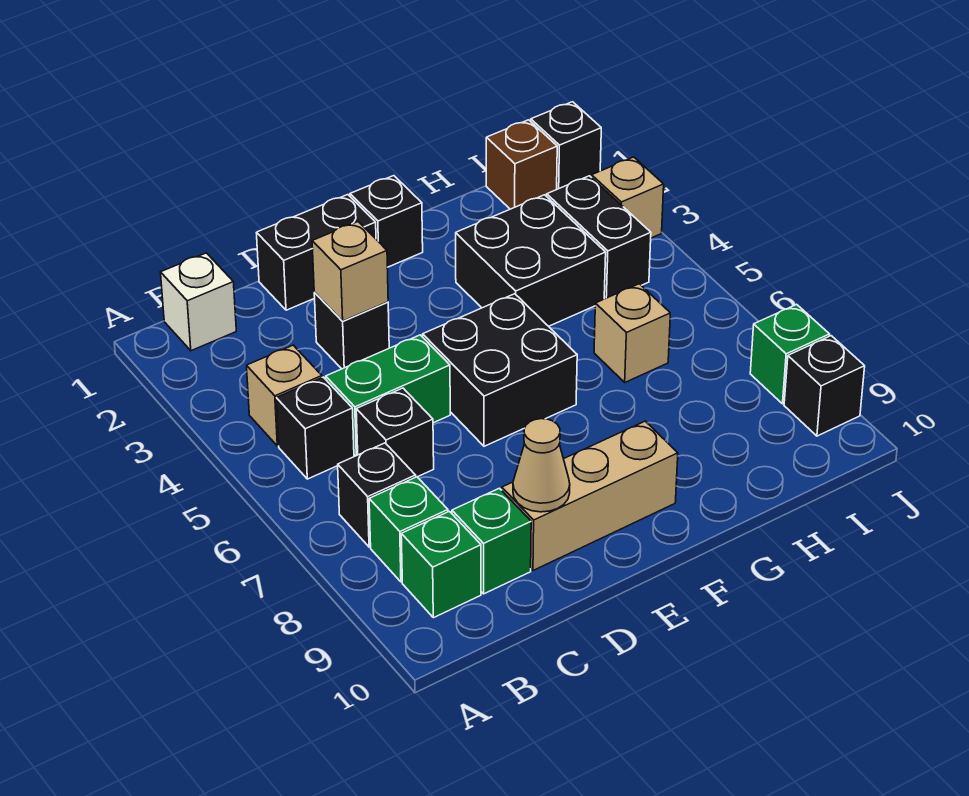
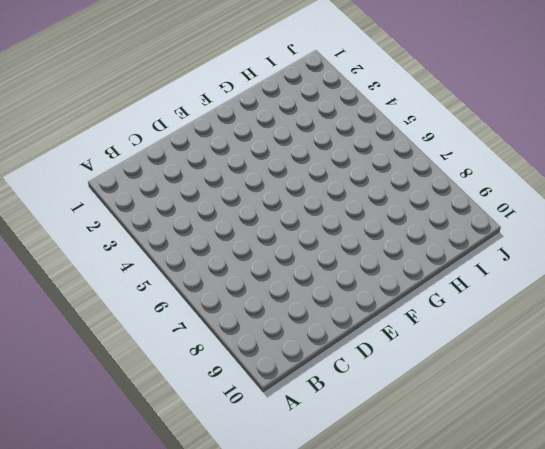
none -> white 1x1 brick [161,253,236,351]
none -> tan 1x1 brick [247,345,322,446]
none -> black 1x1 brick [276,377,354,479]

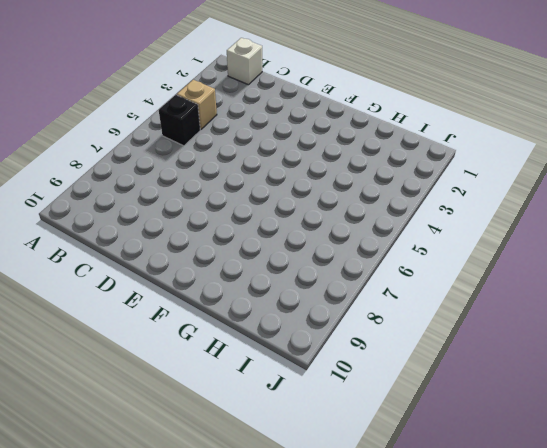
none -> black 1x1 brick [338,443,416,547]
none -> green 1x1 brick [369,477,448,582]
none -> green 1x1 brick [401,511,481,618]

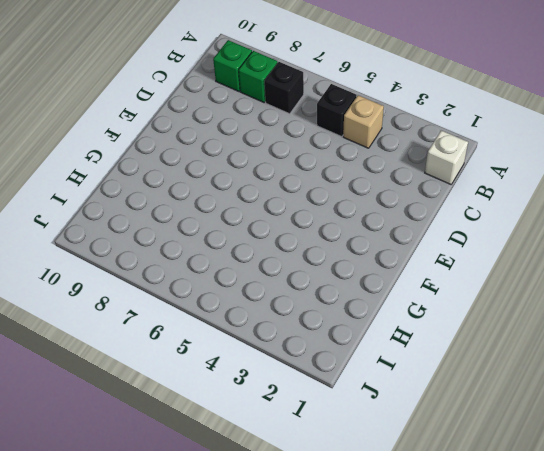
none -> green 1x2 brick [326,335,450,456]
none -> black 1x1 brick [356,388,434,477]
none -> green 1x1 brick [452,488,531,594]

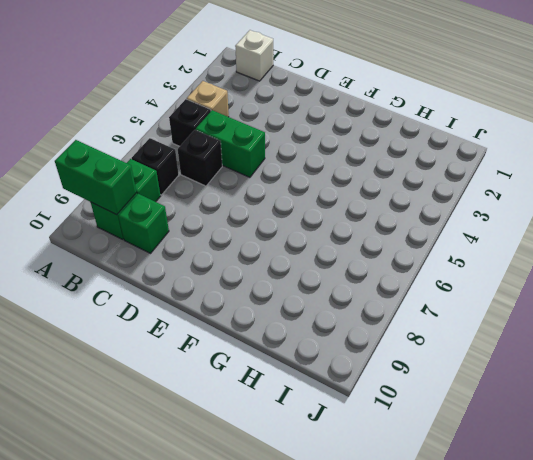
green 1x2 brick [55,140,137,215] -> none
none -> black 1x2 brick [257,195,376,310]
none -> black 1x1 brick [314,293,389,369]
none -> tan 1x3 brick [502,421,678,570]

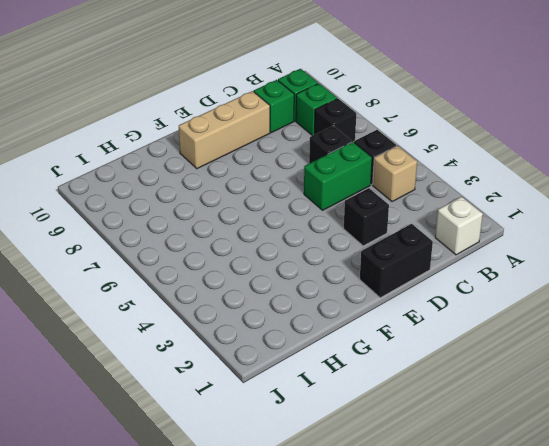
none -> black 2x2 brick [423,294,577,446]
none -> black 1x1 brick [350,176,423,267]
none -> black 2x2 brick [456,195,606,326]

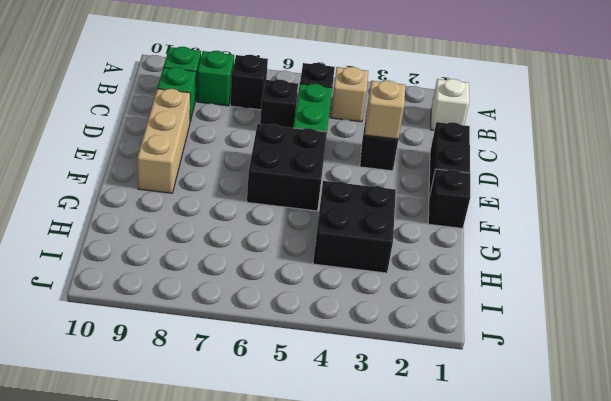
none -> tan 1x1 brick [594,284,670,382]
none -> brown 1x1 brick [486,120,557,209]
none -> black 1x2 brick [547,176,651,299]

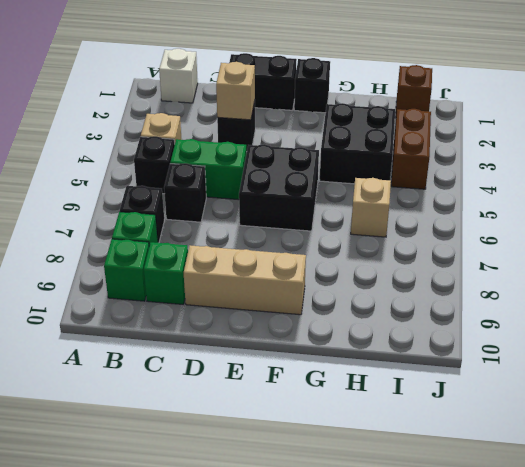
brown 1x2 brick [391,109,431,189] -> black 1x2 brick [547,176,651,299]
none -> black 1x1 brick [531,102,601,189]
none -> tan 1x1 brick [592,157,664,238]
none -> green 1x1 brick [750,304,830,404]

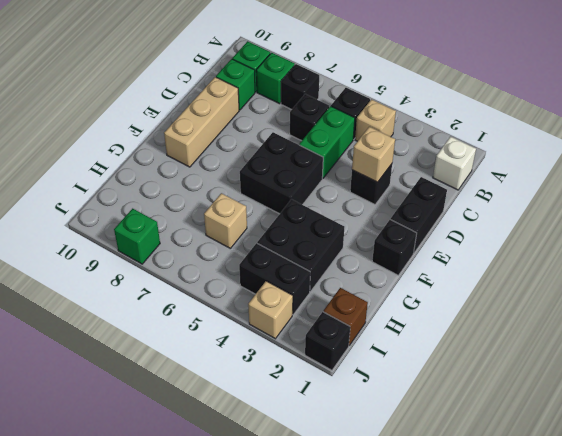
none -> black 1x1 brick [784,336,865,436]
none -> tan 1x1 cone [513,419,570,512]

